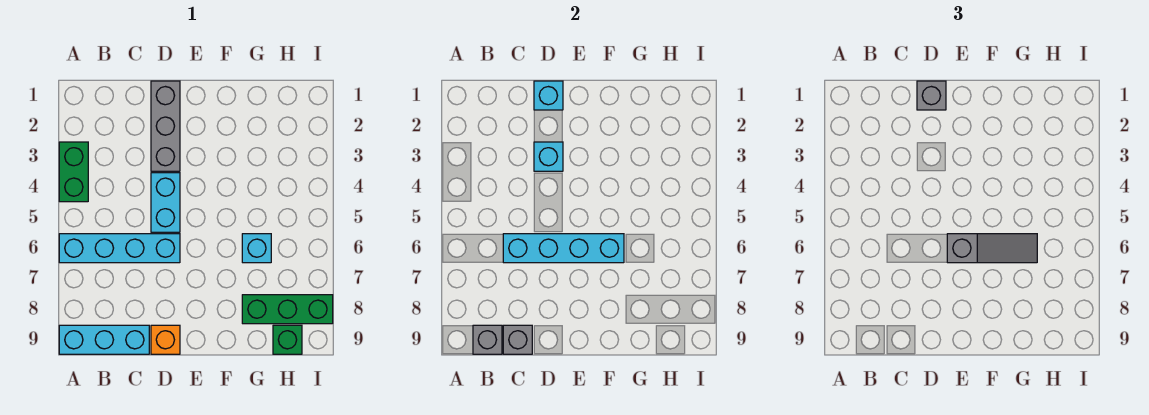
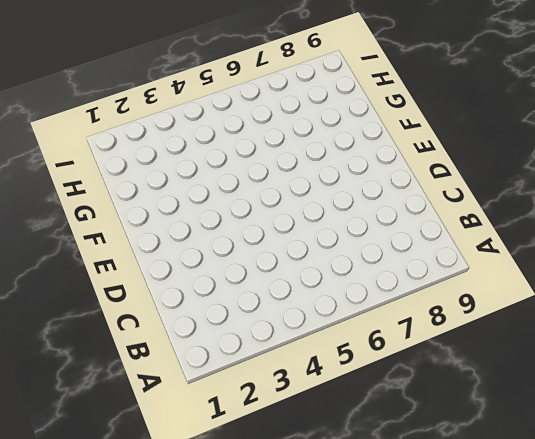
none -> green 1x2 brick [59,142,88,202]
none -> cyan 1x4 brick [59,234,180,263]
none -> cyan 1x3 brick [59,325,149,354]

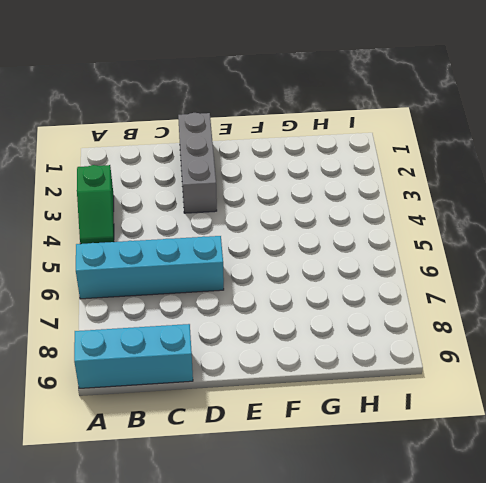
green 1x2 slope [77,165,114,244] -> green 1x2 brick [59,142,88,202]
none -> cyan 1x2 brick [151,173,180,232]
none -> orange 1x1 brick [151,325,180,354]
none -> cyan 1x1 brick [242,234,271,263]

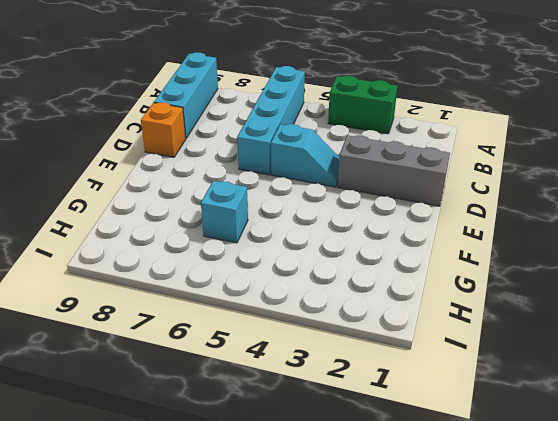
cyan 1x2 slope [271,124,339,187] -> cyan 1x2 brick [151,173,180,232]
none -> green 1x3 brick [242,295,333,324]
none -> green 1x1 brick [273,325,302,354]
none -> grey 1x1 brick [473,325,502,354]

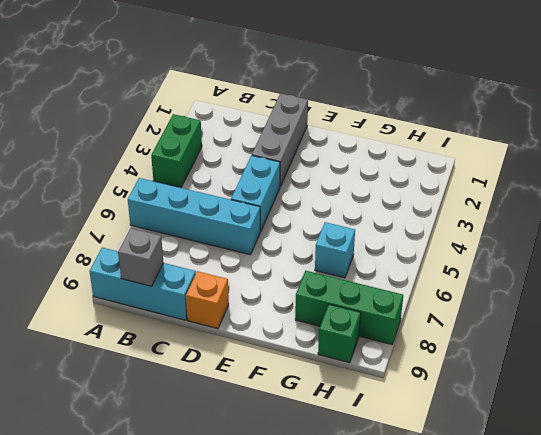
none -> cyan 1x4 brick [503,234,624,263]
none -> grey 1x1 brick [503,325,532,354]
none -> cyan 1x1 brick [534,81,563,110]

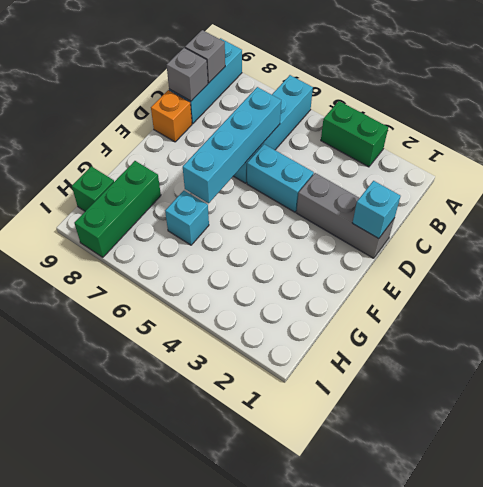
none -> cyan 1x1 brick [534,142,563,171]
none -> grey 1x1 brick [917,81,946,110]
none -> grey 1x3 slope [947,234,1037,263]

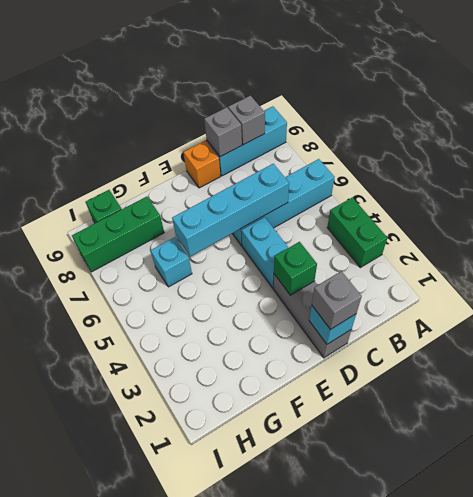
green 1x1 brick [274,242,317,295] -> cyan 1x1 brick [534,142,563,171]
none -> grey 1x3 slope [947,234,1037,263]

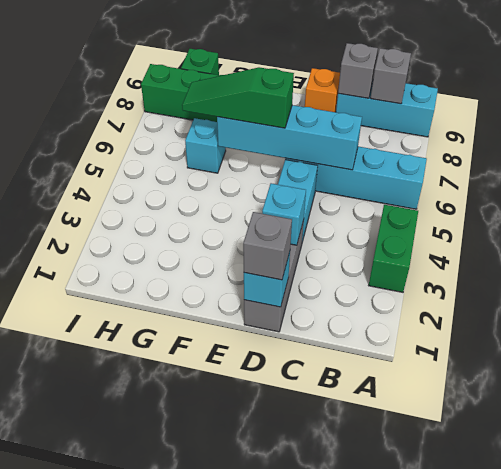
green 1x3 slope [182,67,294,128] -> grey 1x3 slope [947,234,1037,263]

